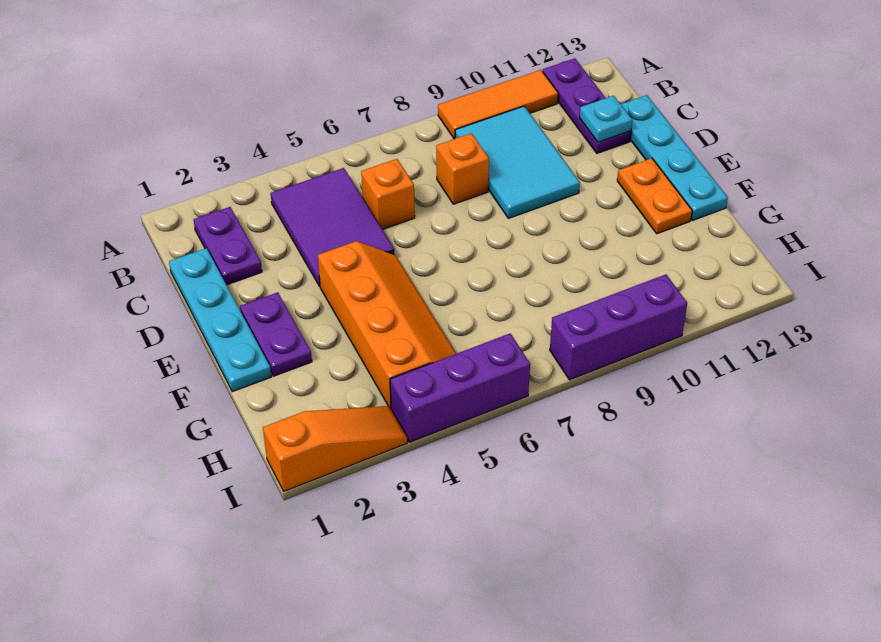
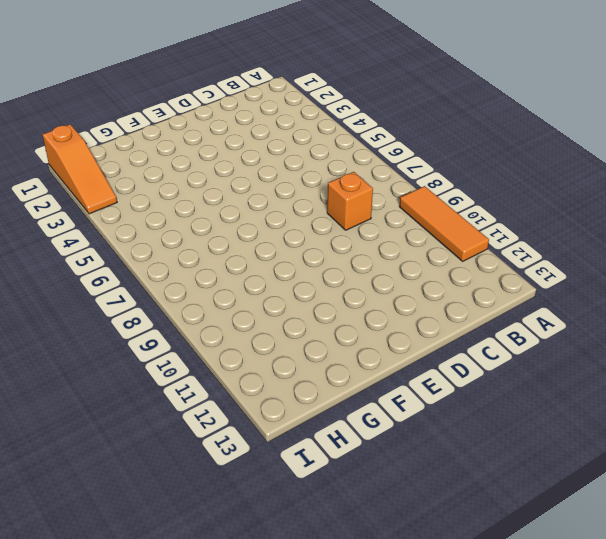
none -> purple 1x3 plate [543,58,631,153]
none -> purple 1x2 plate [194,207,262,285]
none -> purple 2x3 tile [271,168,394,286]

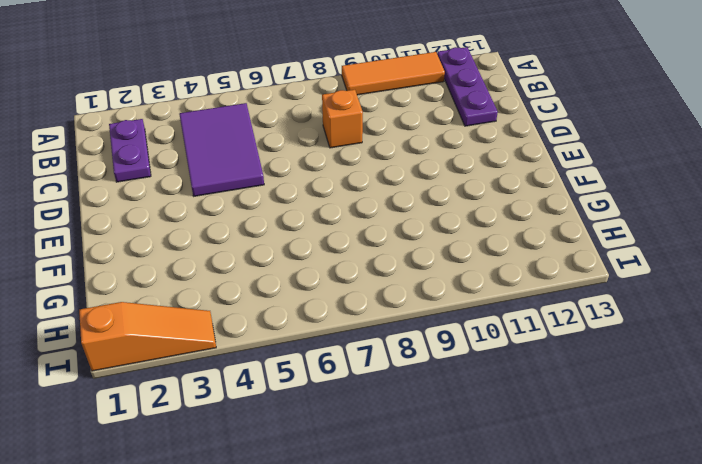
none -> cyan 2x3 tile [455,106,580,218]
none -> cyan 1x4 plate [169,248,271,392]
none -> orange 1x1 brick [361,159,415,230]

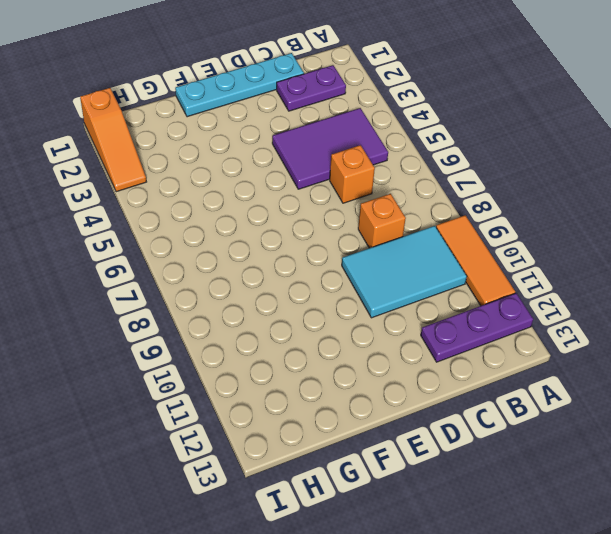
none -> cyan 1x4 plate [621,95,728,220]
none -> purple 1x2 plate [240,292,312,376]
none -> orange 2x4 slope [318,241,456,408]

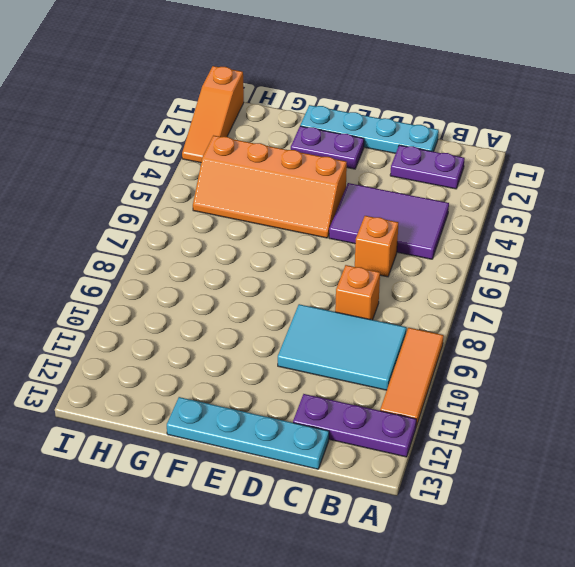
none -> orange 1x2 plate [617,158,692,234]
none -> purple 1x3 brick [390,333,530,442]
none -> purple 1x3 brick [550,274,687,380]

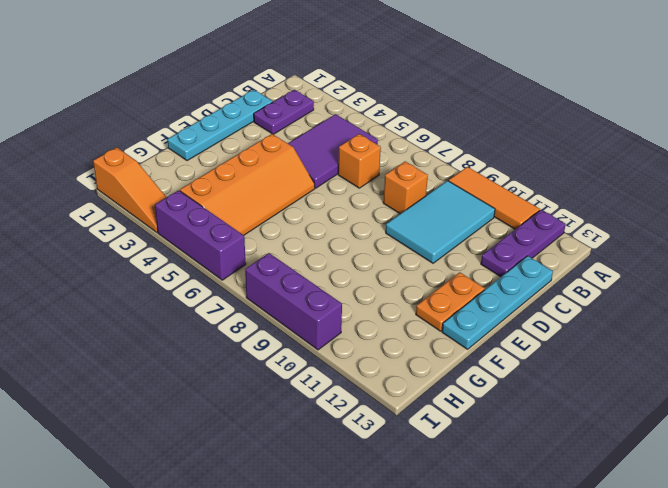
none -> purple 1x2 plate [240,292,312,376]
none -> cyan 1x1 plate [580,96,632,142]

